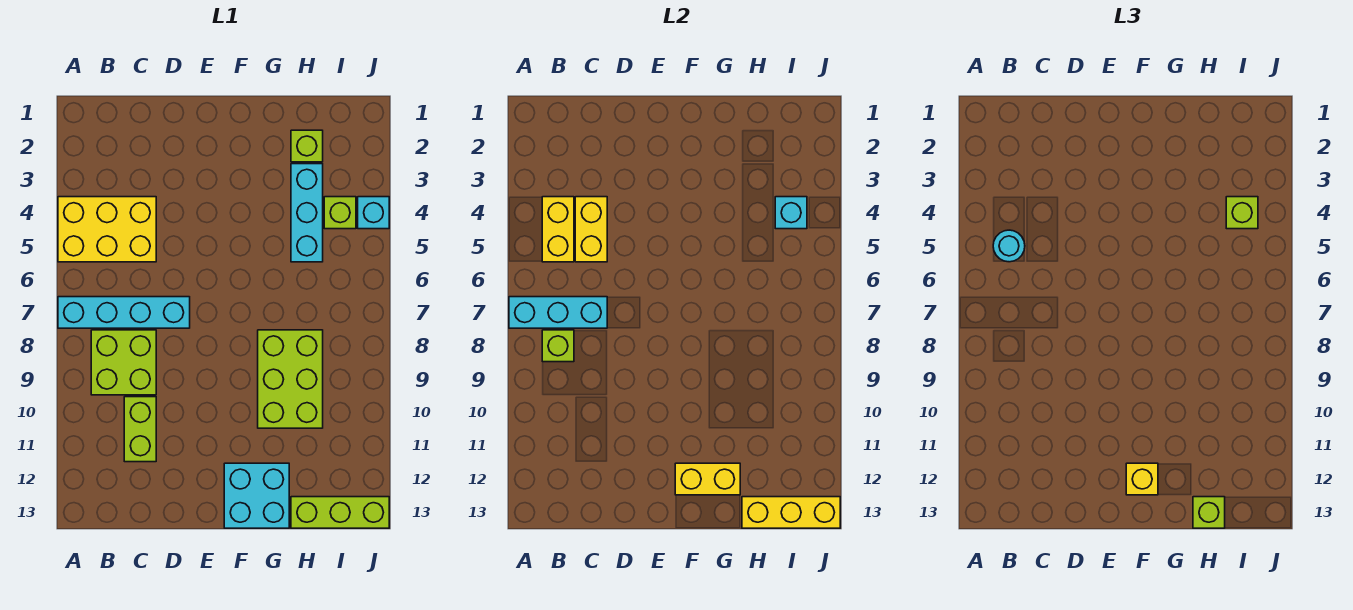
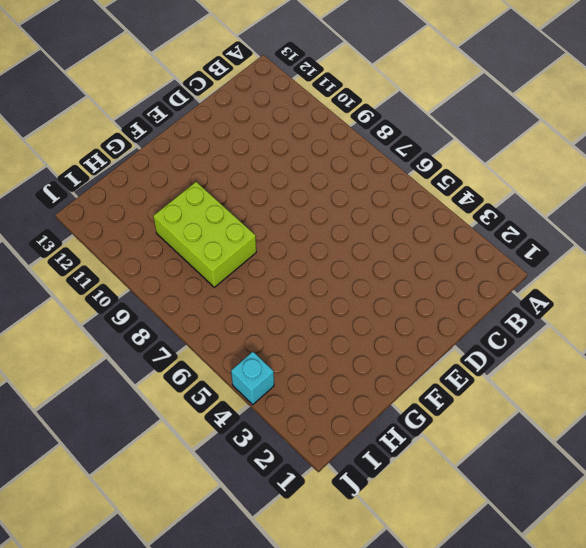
none -> yellow 2x3 brick [58,197,156,262]
none -> cyan 1x4 brick [58,297,190,328]
none -> lime 2x2 brick [91,330,156,395]

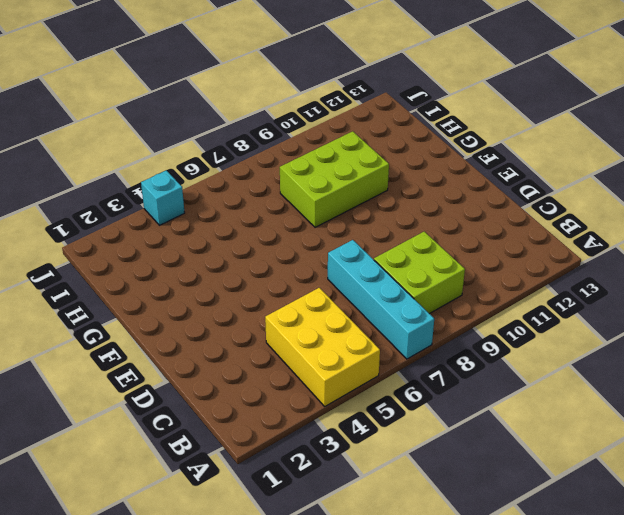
none -> lime 1x2 brick [124,397,156,462]
none -> cyan 2x2 brick [224,463,289,528]
none -> lime 1x1 brick [291,130,323,162]

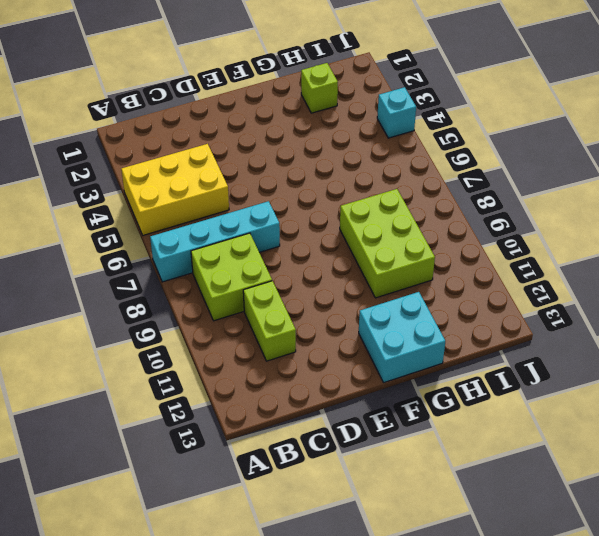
none -> cyan 1x3 brick [291,164,323,262]
none -> lime 1x3 brick [291,497,389,528]
none -> lime 1x1 brick [324,197,356,229]

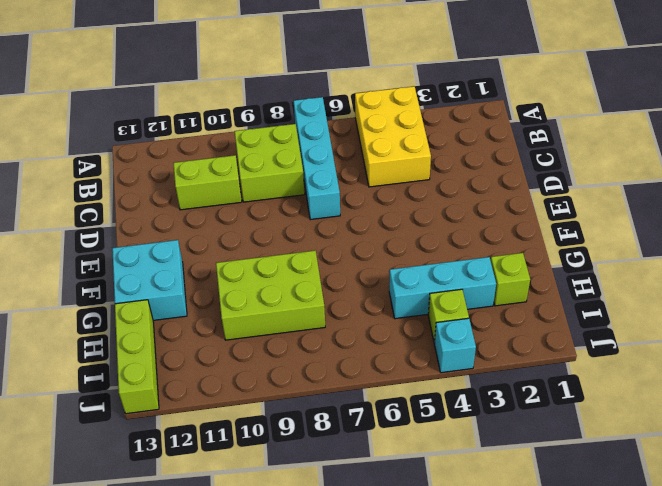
none -> cyan 1x3 brick [509,297,607,328]
none -> yellow 1x2 brick [542,197,574,262]
none -> lime 1x1 brick [542,330,574,362]

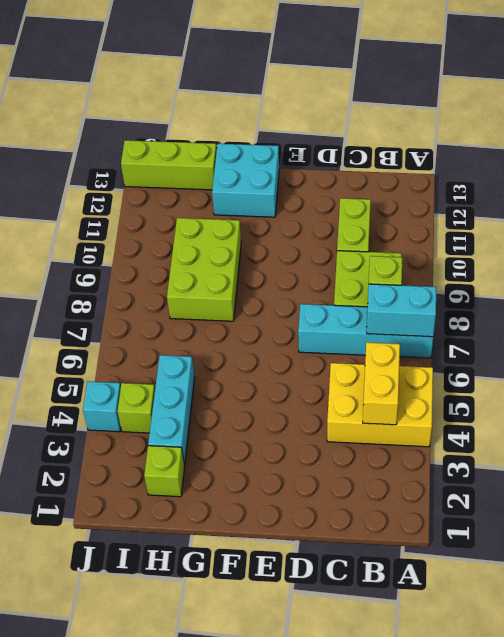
cyan 1x2 brick [367,284,436,337] -> cyan 1x3 brick [509,297,607,328]
none -> yellow 1x2 brick [575,197,607,262]
none -> yellow 1x2 brick [675,463,740,495]
none -> yellow 1x3 brick [742,497,840,528]

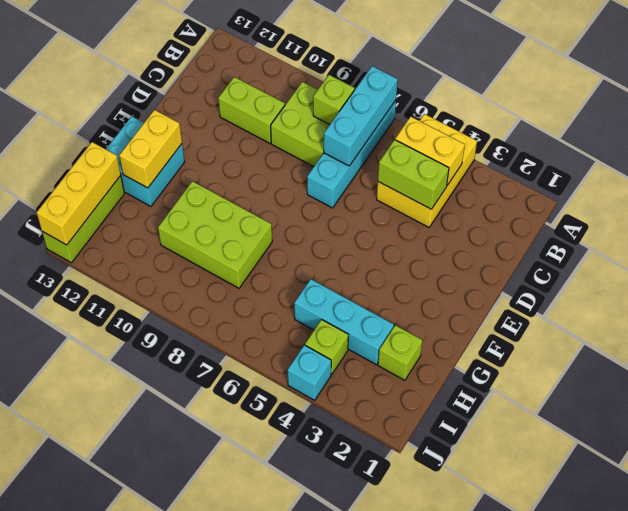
lime 1x2 brick [378,140,449,209] -> yellow 1x2 brick [575,197,607,262]
none -> cyan 1x1 brick [775,197,807,229]
none -> cyan 1x1 round brick [993,230,1025,262]
none -> yellow 1x1 brick [1126,463,1158,495]

